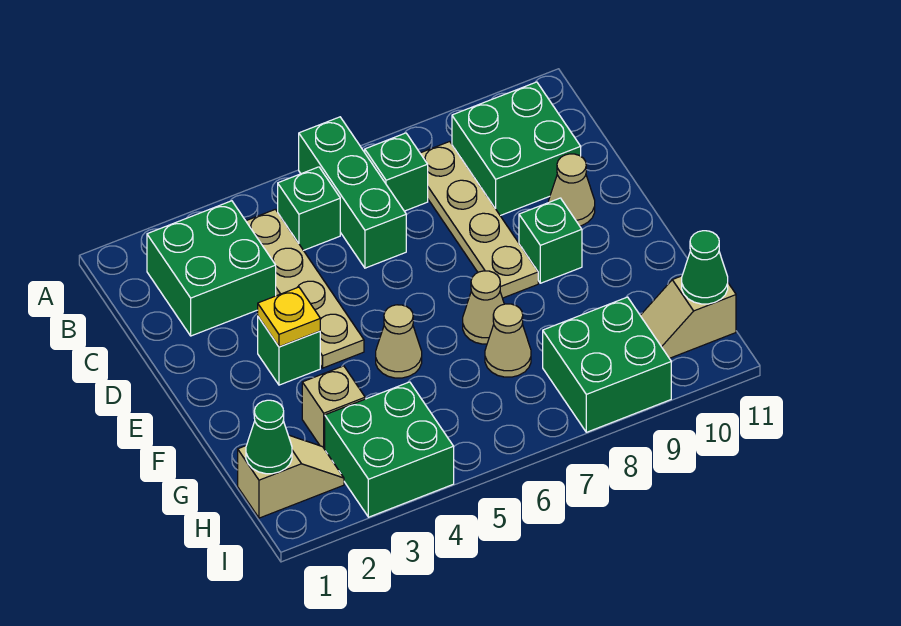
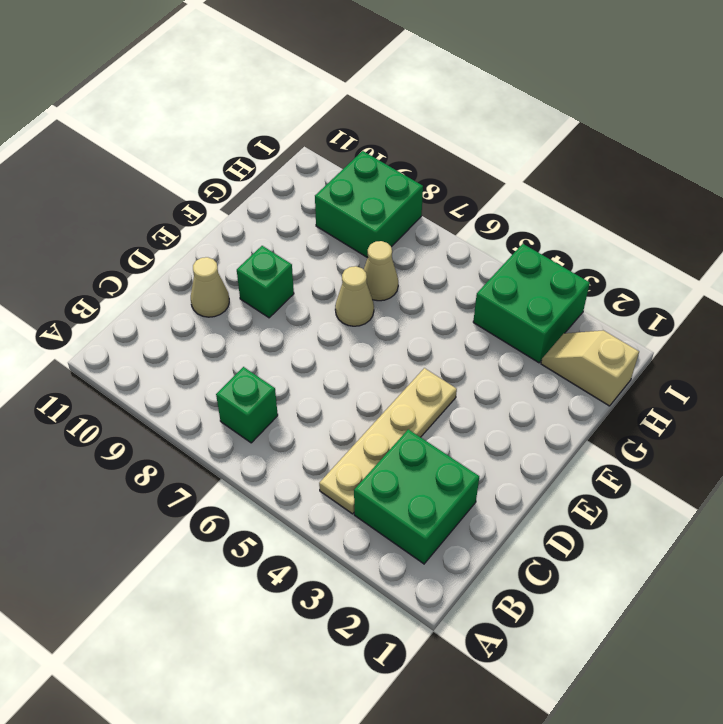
none -> green 1x3 brick [299,117,406,268]
none -> green 1x1 brick [278,167,340,250]
none -> tan 1x4 plate [420,142,538,298]

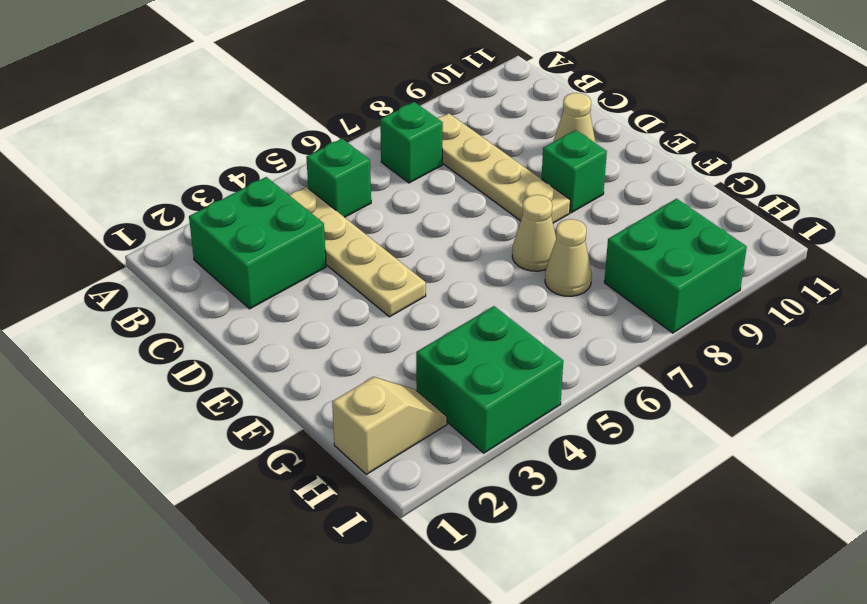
none -> green 1x3 brick [299,117,406,268]
none -> green 2x2 brick [452,82,581,216]
none -> green 1x1 brick [258,317,320,385]

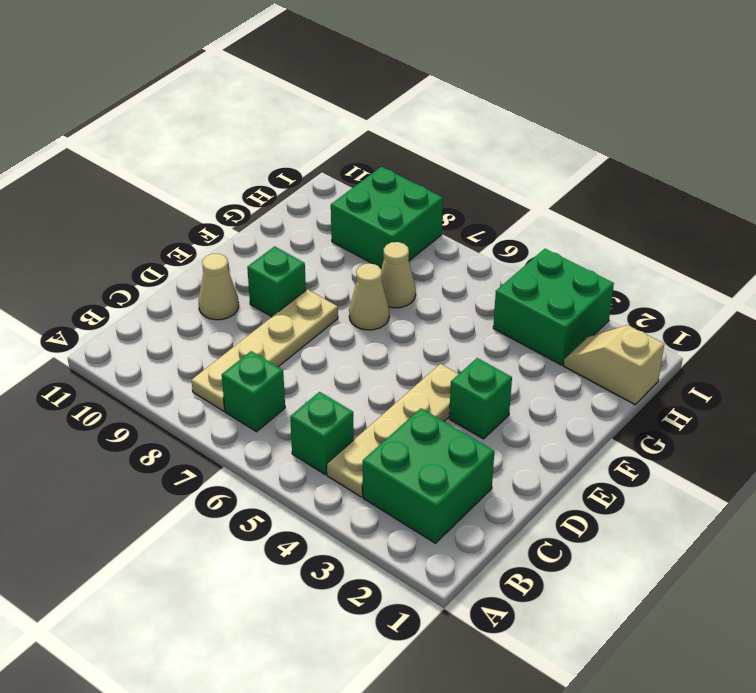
none -> green 1x3 brick [299,117,406,268]
none -> green 2x2 brick [452,82,581,216]
none -> tan 1x1 cone [376,305,422,378]

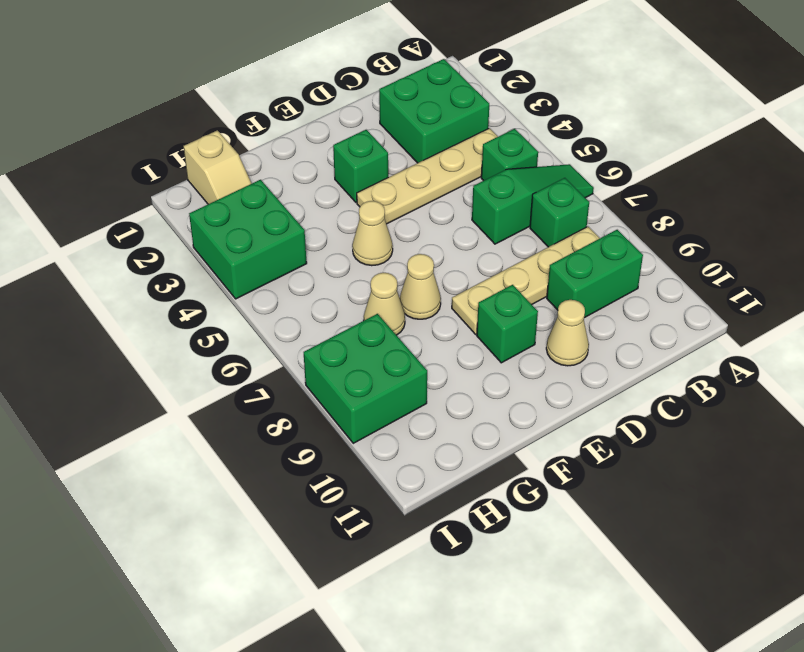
green 1x3 slope [472,164,594,244] -> green 1x3 brick [299,117,406,268]
green 1x2 brick [547,230,643,318] -> green 2x2 brick [452,82,581,216]
none -> tan 1x1 brick [302,366,365,449]
none -> tan 1x2 slope [640,276,736,358]
none -> yellow 1x1 plate [258,287,320,347]

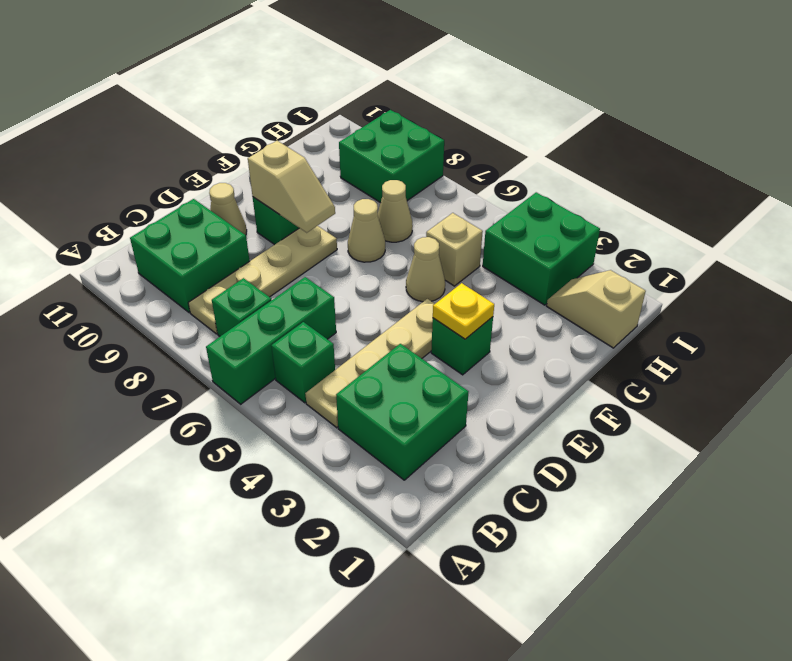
tan 1x2 slope [248,141,335,233] -> tan 1x2 slope moved to [640,276,736,358]
tan 1x1 brick [426,213,483,286] -> tan 1x1 brick moved to [302,366,365,449]
none -> green 1x1 cone [246,400,292,474]
none -> green 1x1 cone [682,231,728,304]

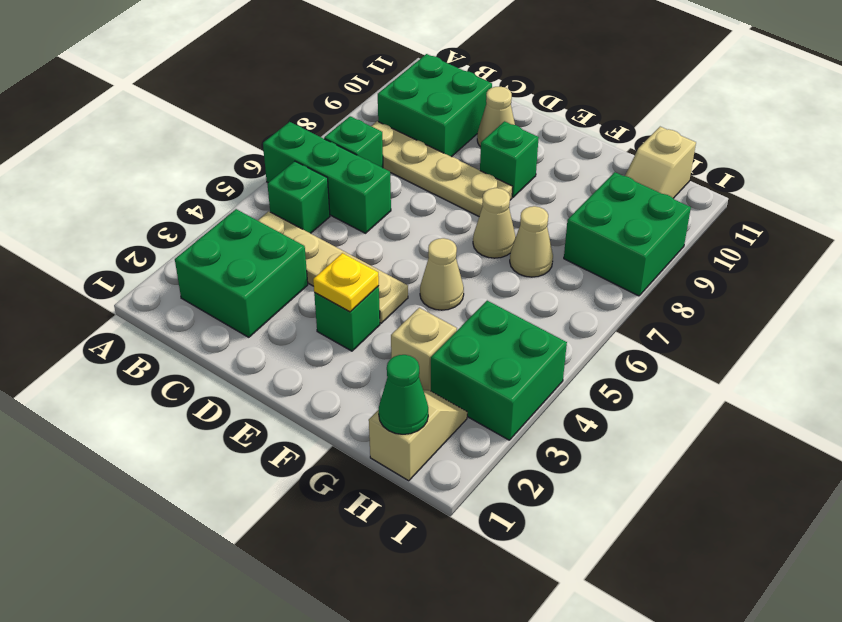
none -> green 1x1 cone [682,231,728,304]

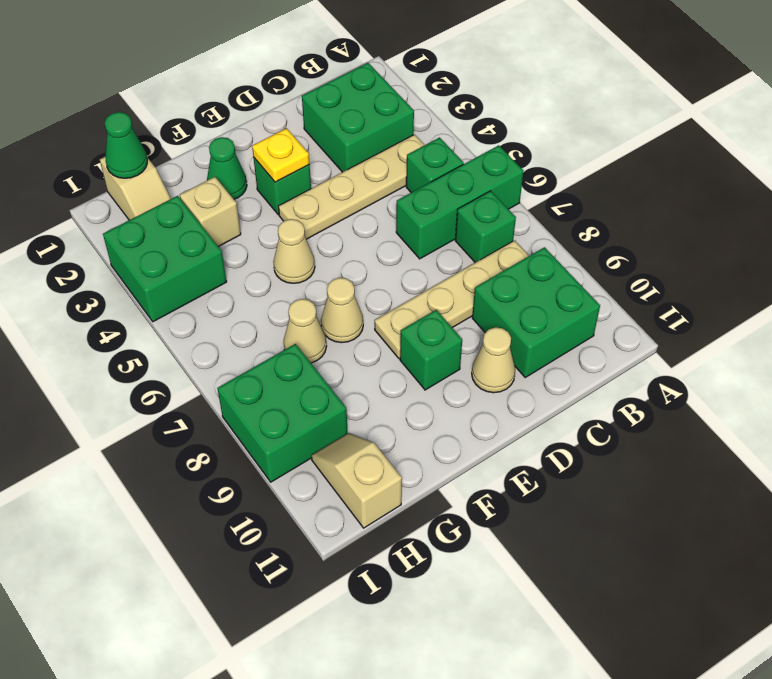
green 1x1 cone [207,137,247,199] -> green 1x1 cone moved to [682,231,728,304]

